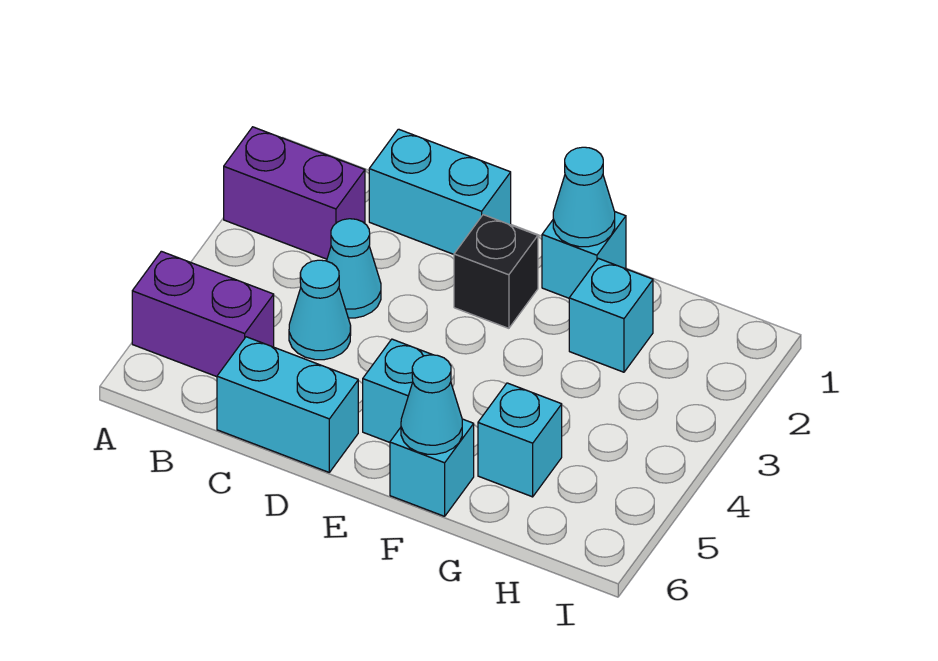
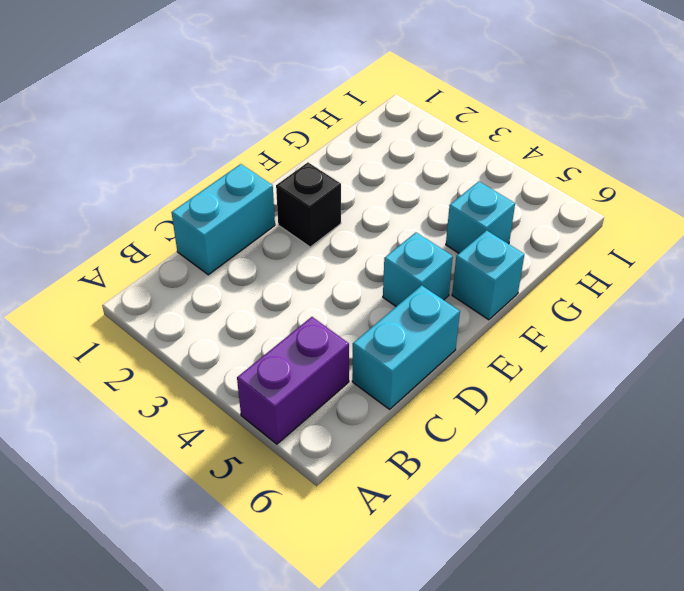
none -> purple 1x2 brick [224,127,365,259]
none -> cyan 1x1 cone [327,219,381,318]
none -> cyan 1x1 cone [289,260,351,360]

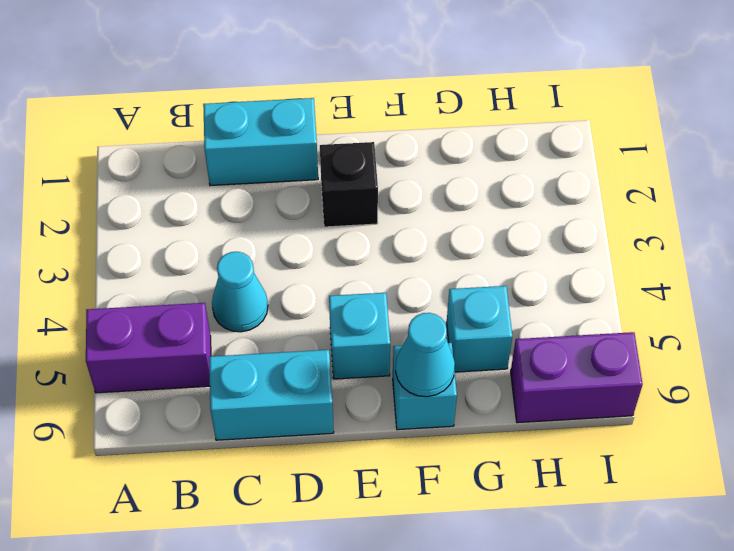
purple 1x2 brick [511,332,643,423] -> purple 1x2 brick moved to [224,127,365,259]
none -> cyan 1x1 cone [327,219,381,318]
none -> cyan 1x1 brick [542,212,626,298]
none -> cyan 1x1 brick [569,258,653,372]

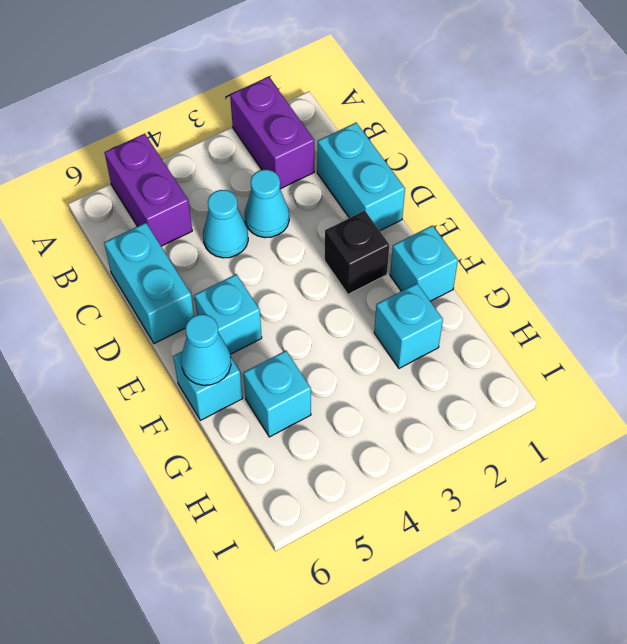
none -> cyan 1x1 cone [553,147,615,247]

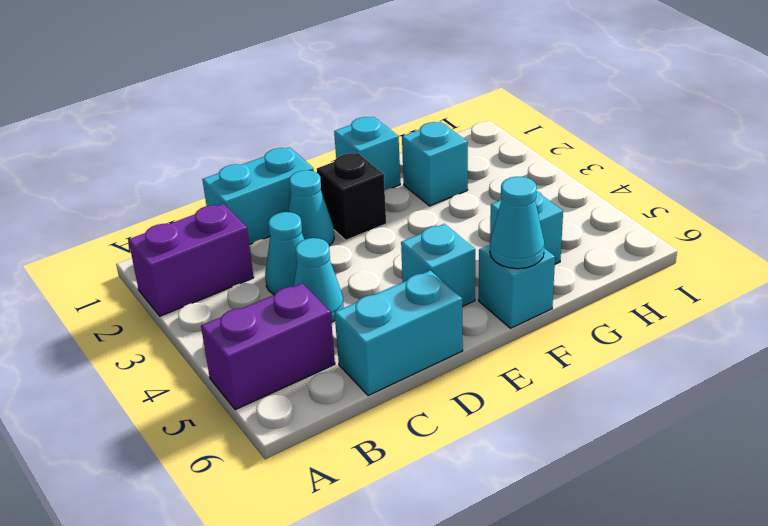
cyan 1x1 cone [288,170,334,246] -> cyan 1x1 cone moved to [553,147,615,247]

